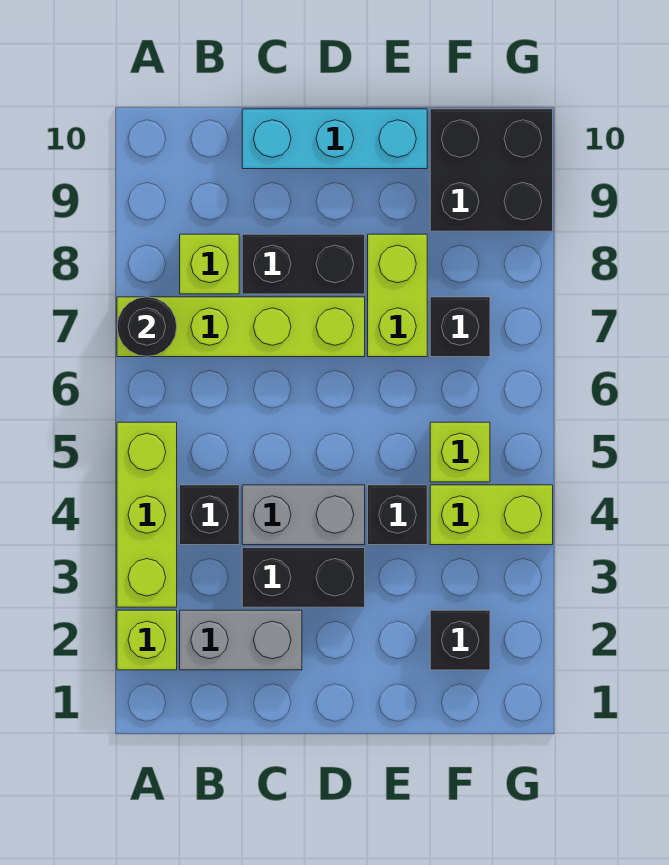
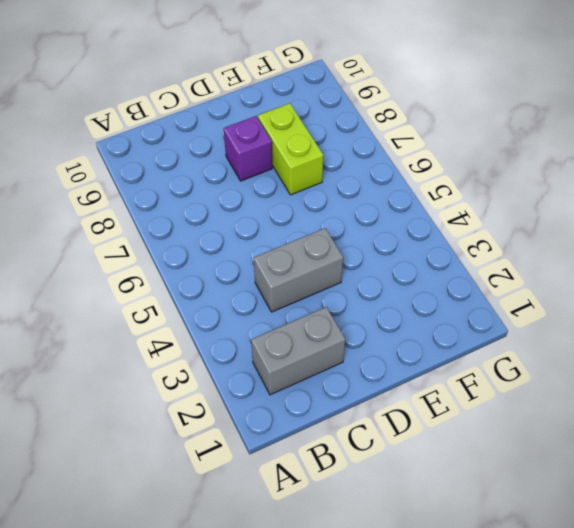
purple 1x1 brick [224,116,272,181] -> black 1x2 brick [242,234,365,294]
none -> lime 1x1 brick [117,610,177,670]
none -> lime 1x3 brick [117,422,177,607]
none -> lime 1x4 brick [117,297,365,357]

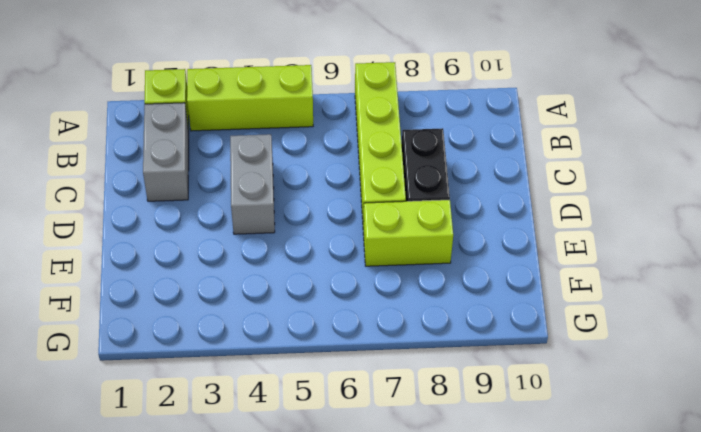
none -> black 1x1 brick [180,485,239,545]
none -> lime 1x1 brick [180,234,239,294]
none -> black 1x2 brick [242,548,365,607]

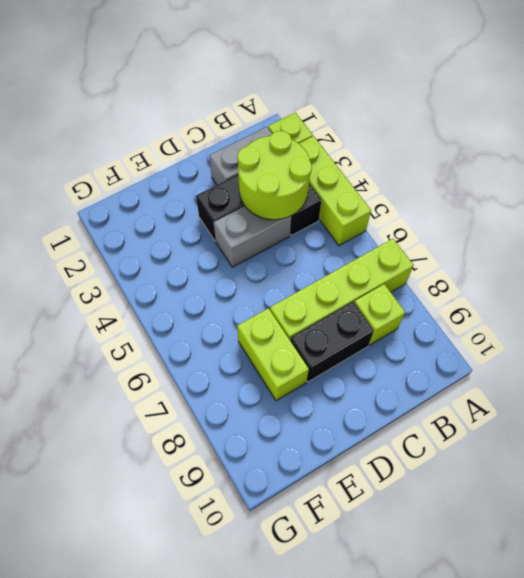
lime 2x2 round brick [237,131,312,220] -> none
none -> cyan 1x3 brick [242,109,427,169]
none -> black 1x1 brick [368,485,427,545]
none -> black 1x1 brick [430,610,490,670]

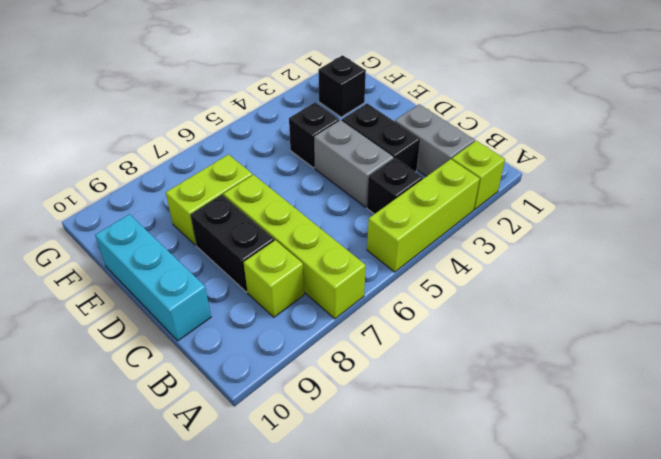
none -> lime 1x2 brick [430,485,553,545]
none -> lime 1x1 brick [430,422,490,482]
none -> black 1x1 brick [430,297,490,357]

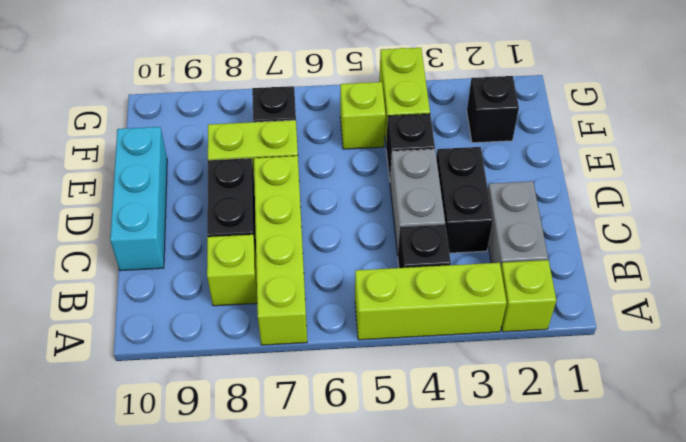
none -> black 2x2 brick [430,109,553,231]
none -> black 1x1 round brick [117,297,177,357]

